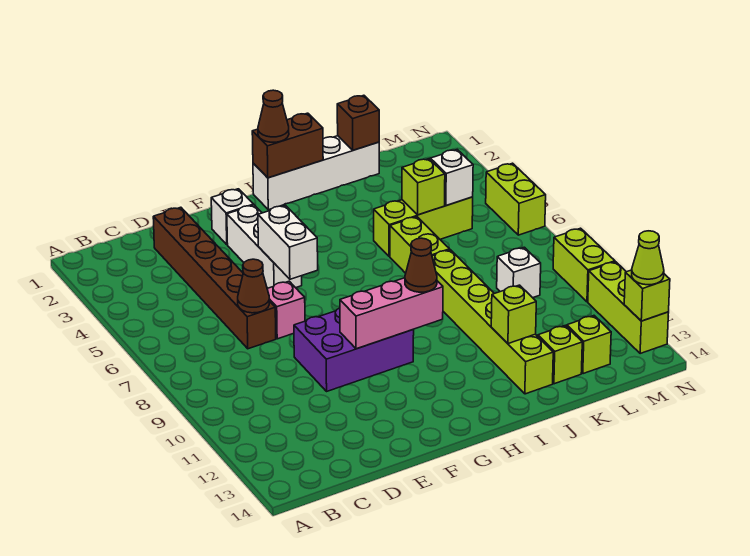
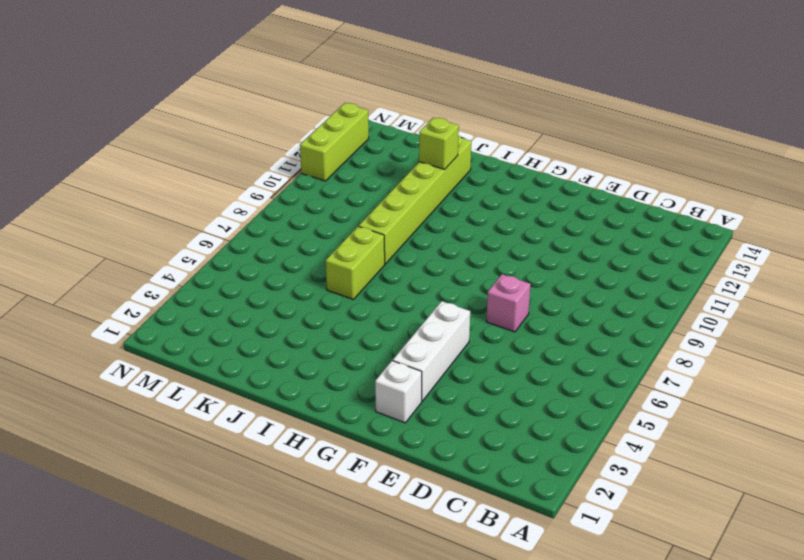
none -> brown 1x6 brick [153,207,276,349]
none -> purple 2x3 brick [294,308,414,391]
none -> white 1x4 brick [253,136,379,210]

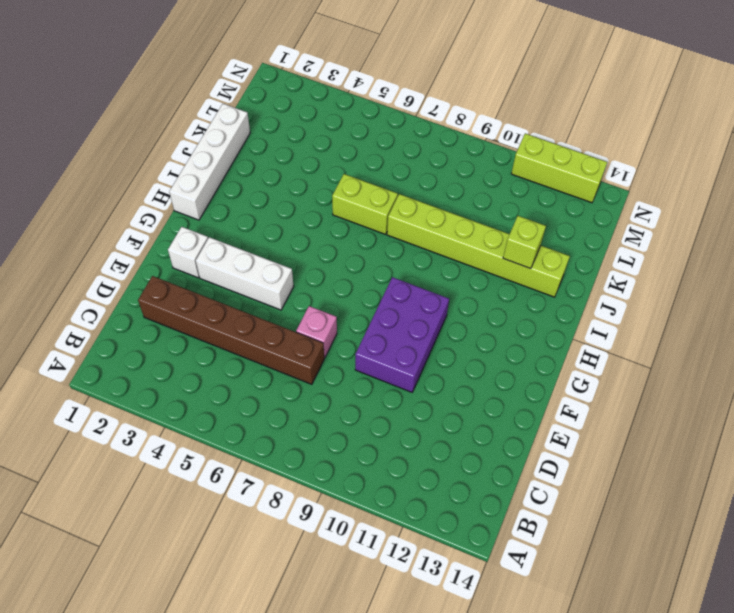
none -> lime 1x3 brick [374,197,473,256]
none -> lime 1x1 brick [538,325,582,384]
none -> white 1x1 brick [497,247,541,298]

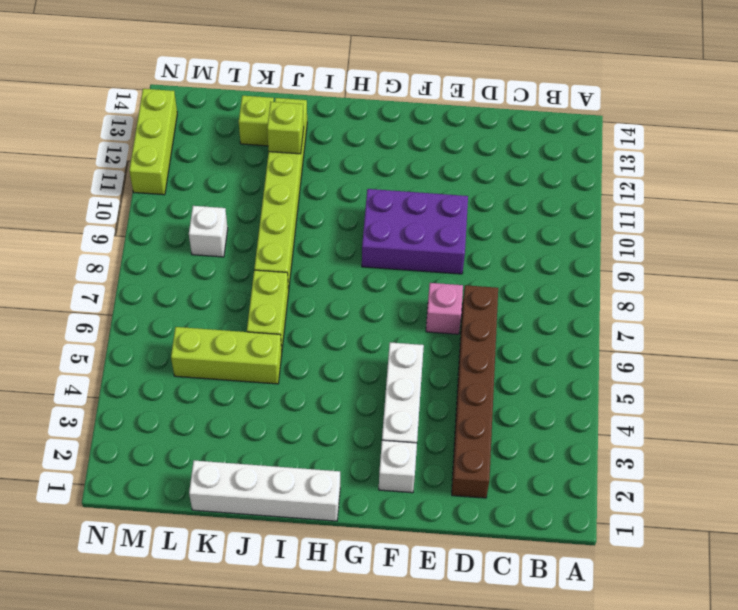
none -> lime 1x1 brick [567,316,611,374]
none -> lime 1x2 brick [486,163,546,235]
none -> lime 1x2 brick [553,228,615,302]

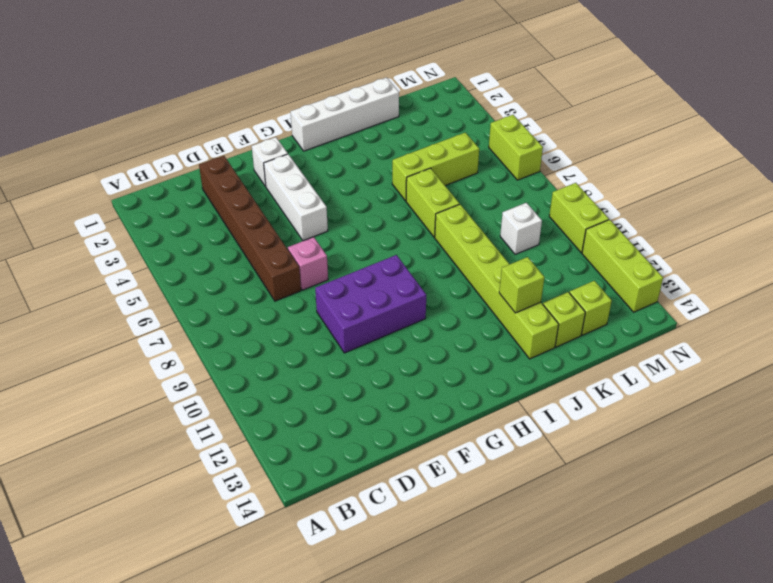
none -> brown 1x1 cone [238,259,269,313]
none -> white 1x2 brick [258,206,318,279]
none -> pink 1x3 brick [340,278,443,349]

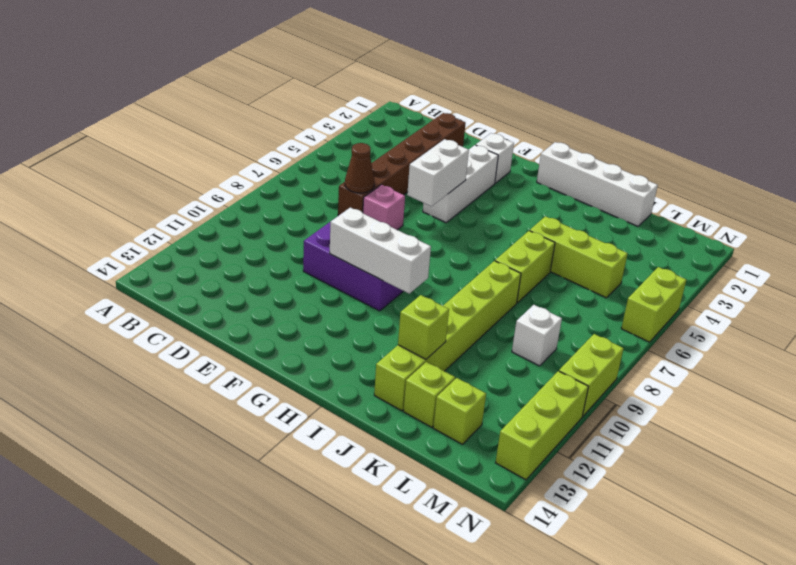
white 1x3 brick [330,207,431,294] -> pink 1x3 brick [340,278,443,349]
none -> brown 1x2 brick [252,113,323,178]
none -> brown 1x1 brick [337,95,379,150]
none -> lime 1x1 brick [402,159,445,215]

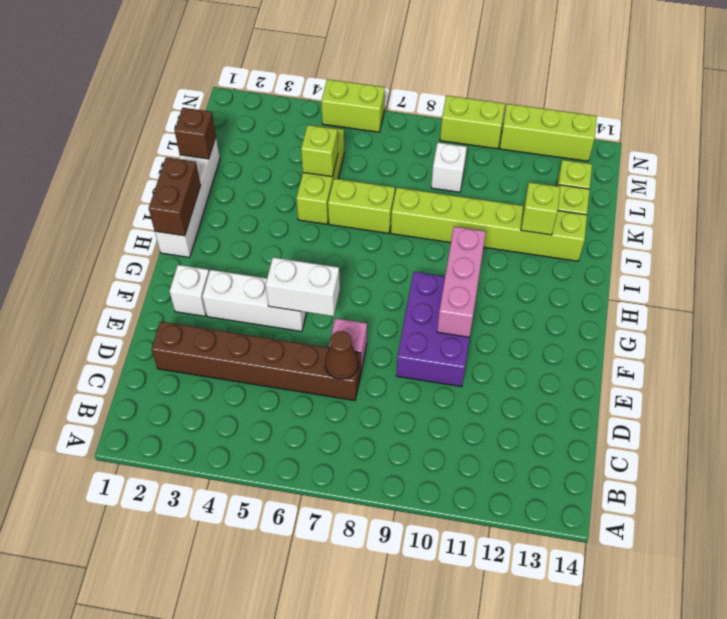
none -> white 1x1 brick [430,150,473,206]
none -> lime 1x1 brick [624,270,670,321]
none -> brown 1x1 cone [258,90,289,142]

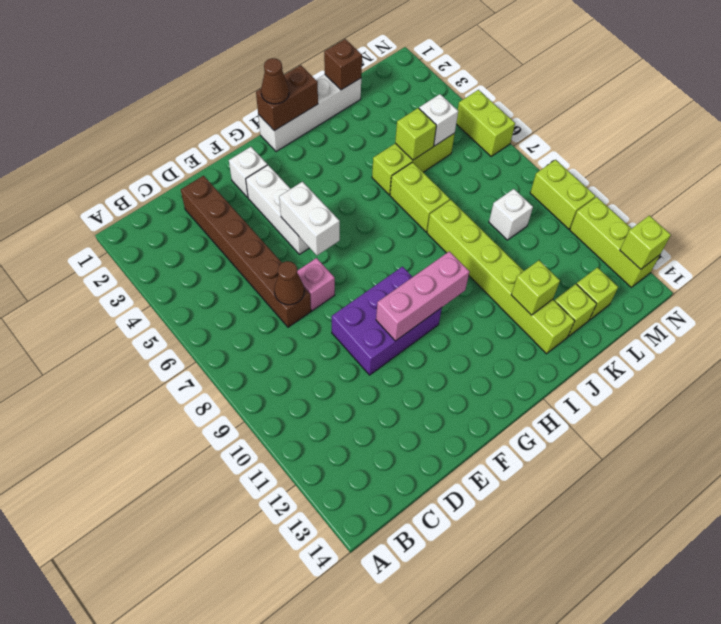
none -> brown 1x1 cone [405,238,437,292]
none -> lime 1x1 cone [632,231,664,285]

